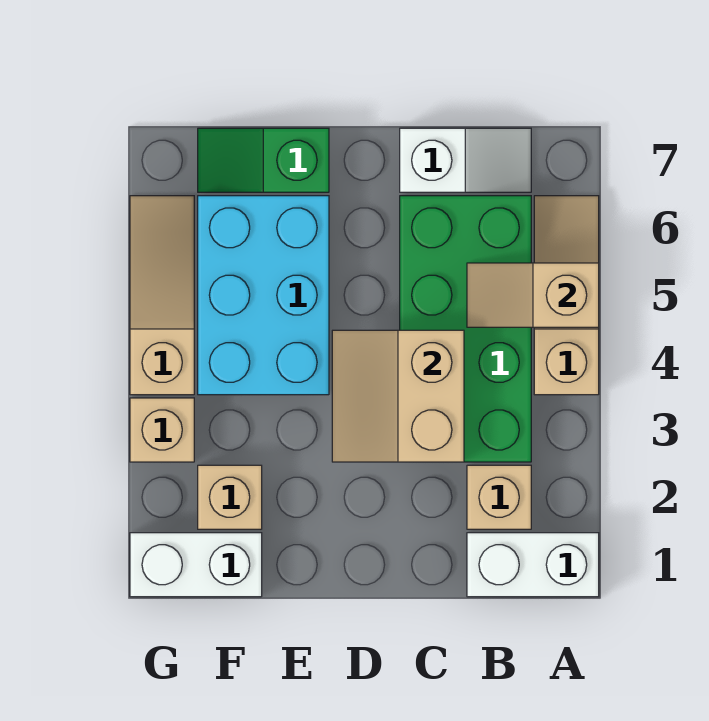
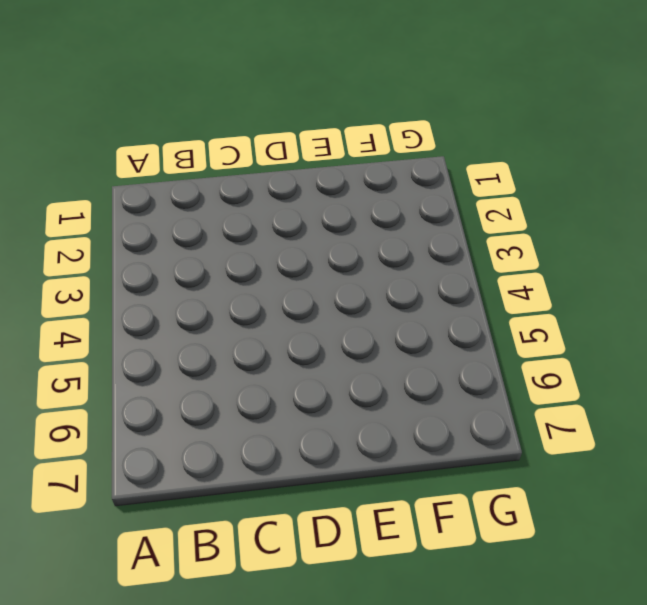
none -> white 1x2 brick [467,533,599,597]
none -> tan 1x3 slope [534,196,599,395]
none -> tan 1x1 brick [467,465,531,529]

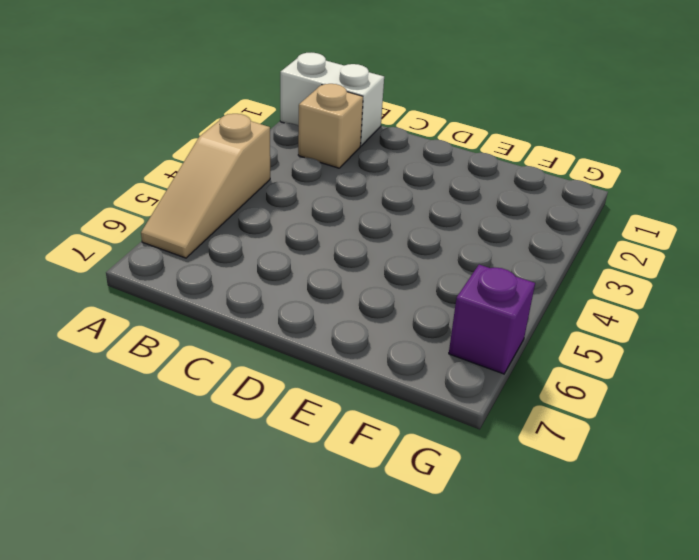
purple 1x1 brick [449,265,535,374] -> tan 1x3 slope [130,196,194,395]
none -> green 2x4 brick [400,196,531,462]
none -> white 1x2 slope [400,128,531,192]
none -> cyan 2x3 brick [198,196,329,395]

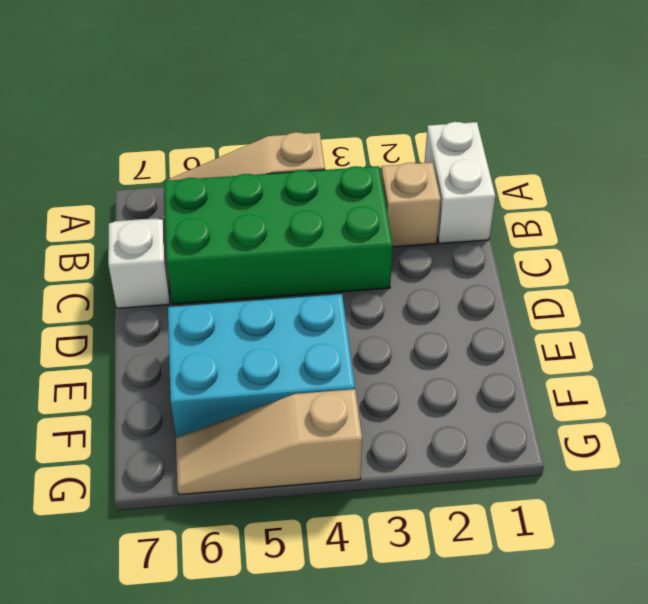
none -> green 1x2 slope [198,128,329,192]
none -> white 1x2 brick [130,533,262,597]
none -> tan 1x1 brick [198,465,262,529]

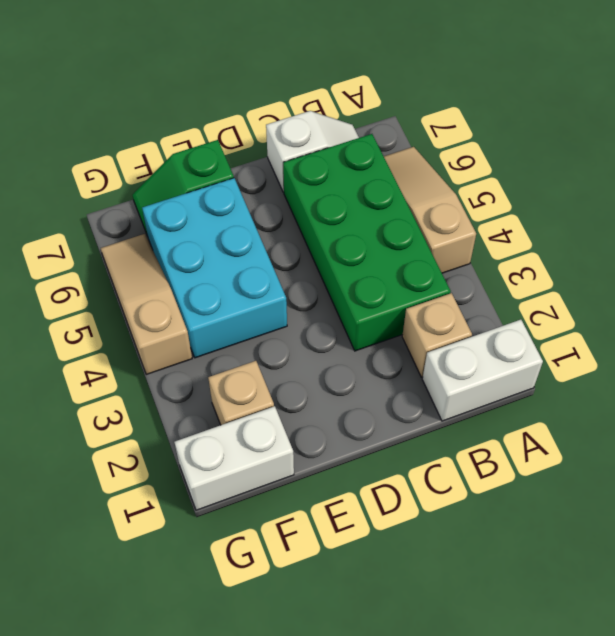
none -> tan 1x1 brick [130,398,194,462]
none -> tan 1x2 slope [467,263,599,327]
none -> tan 2x2 slope [332,330,464,462]

